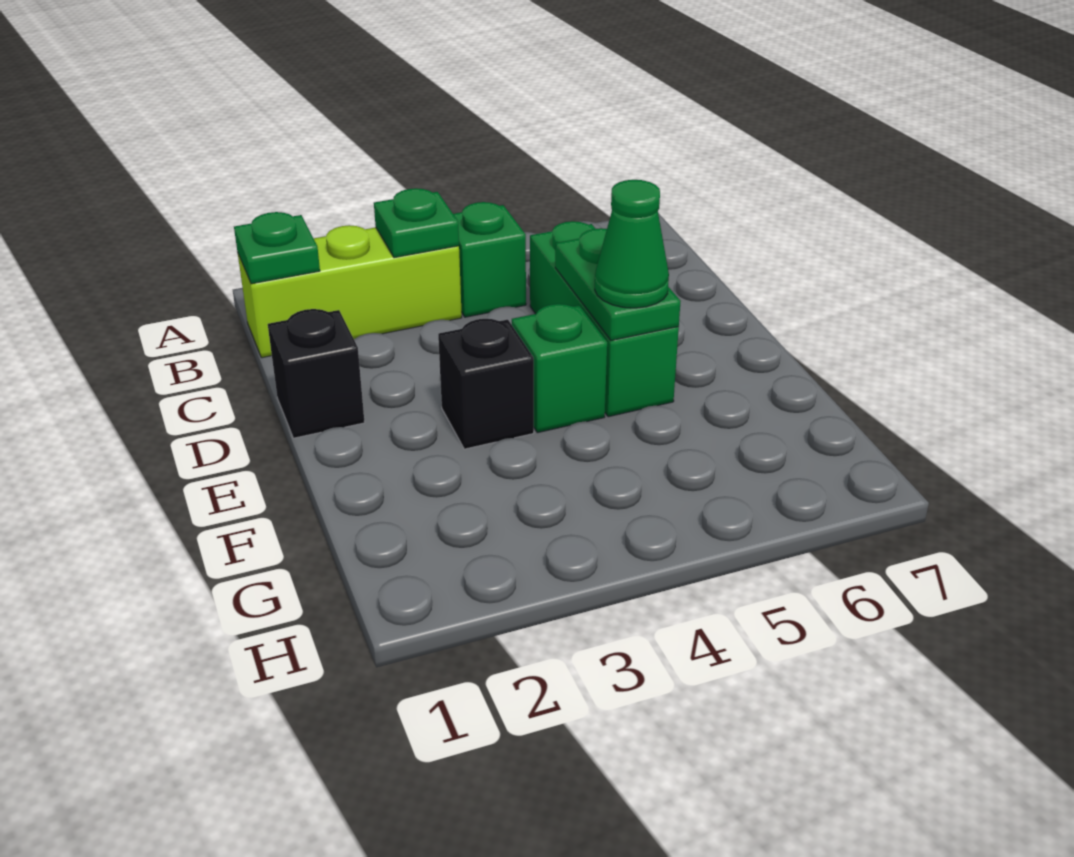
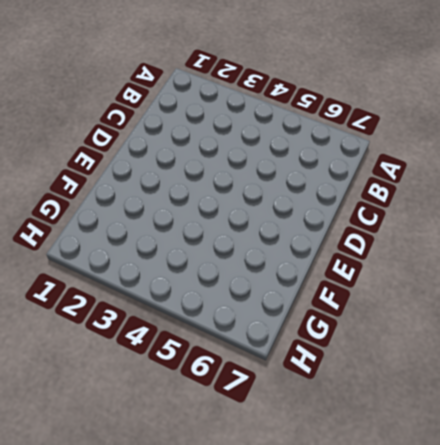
none -> lime 1x3 brick [238,225,462,358]
none -> green 1x1 brick [453,202,526,317]

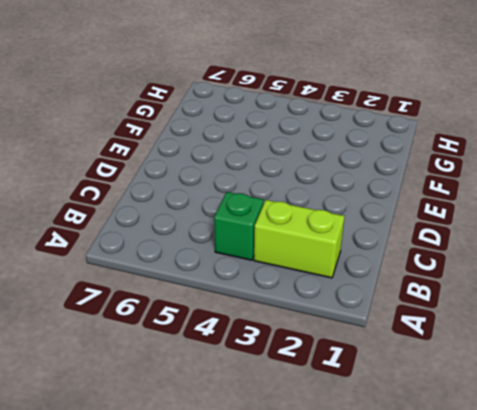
lime 1x2 brick [254,200,345,278] -> lime 1x3 brick [238,225,462,358]
none -> green 1x3 brick [530,221,679,417]
none -> black 1x1 brick [268,309,365,438]

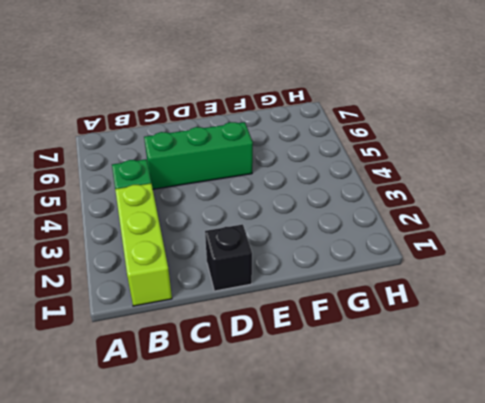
none -> black 1x1 brick [438,319,534,449]
none -> green 1x1 brick [512,304,607,433]

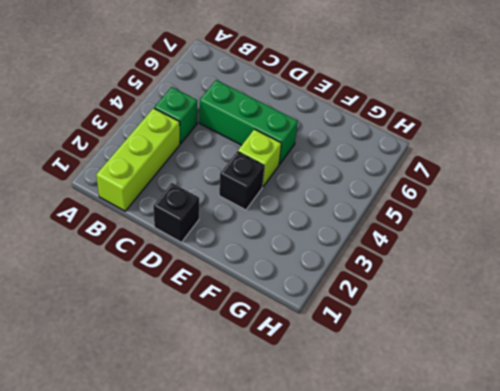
lime 1x1 brick [238,129,281,187] -> green 1x1 brick [512,304,607,433]
none -> green 1x1 plate [234,212,320,284]
none -> green 1x1 plate [374,188,459,258]

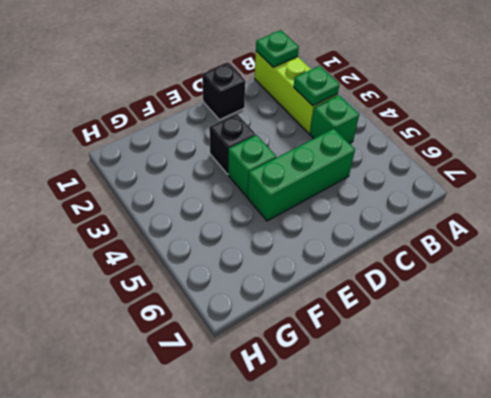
none -> green 1x2 plate [555,228,681,341]
none -> green 1x1 cone [595,180,669,308]

